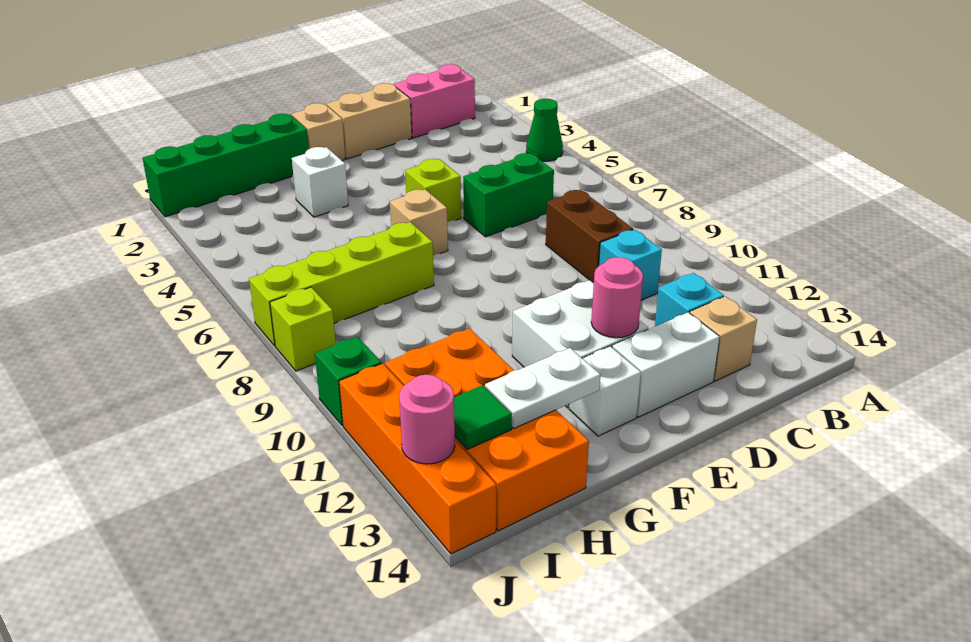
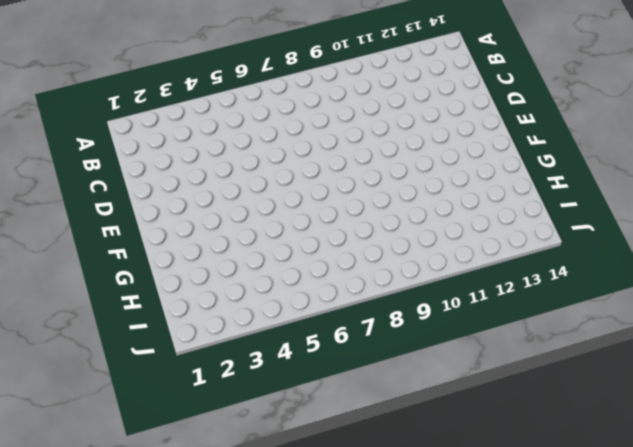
none -> green 1x1 cone [526,99,563,161]
none -> pink 1x2 brick [394,64,475,138]
none -> green 1x2 brick [463,153,554,237]

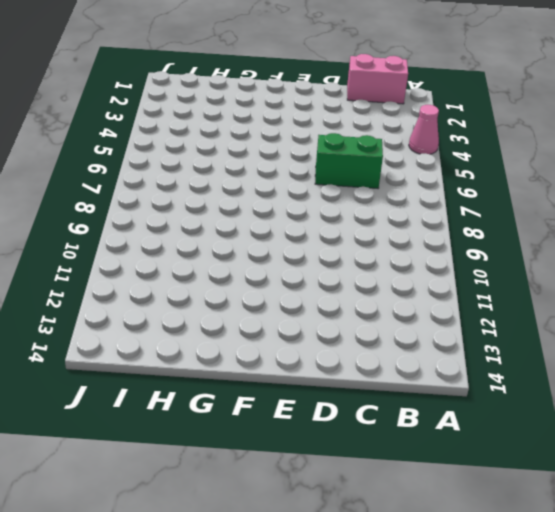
pink 1x1 cone [409,105,439,154] -> green 1x1 cone [526,99,563,161]
none -> brown 1x2 brick [546,190,633,283]
none -> cyan 1x1 brick [599,229,662,300]
none -> cyan 1x1 brick [655,273,724,326]

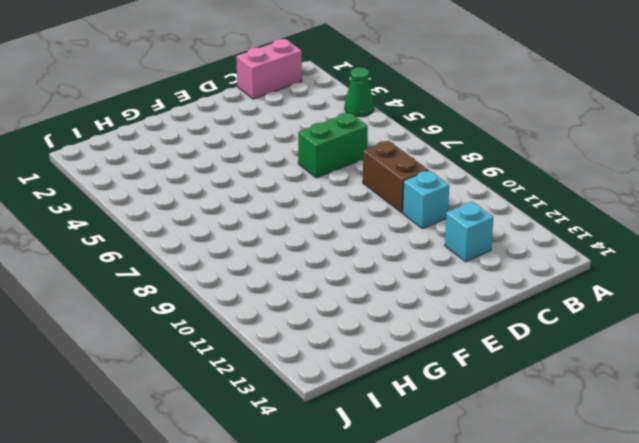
none -> tan 1x1 brick [690,296,757,381]
none -> tan 1x2 brick [327,83,412,159]
none -> white 1x2 brick [612,312,720,417]

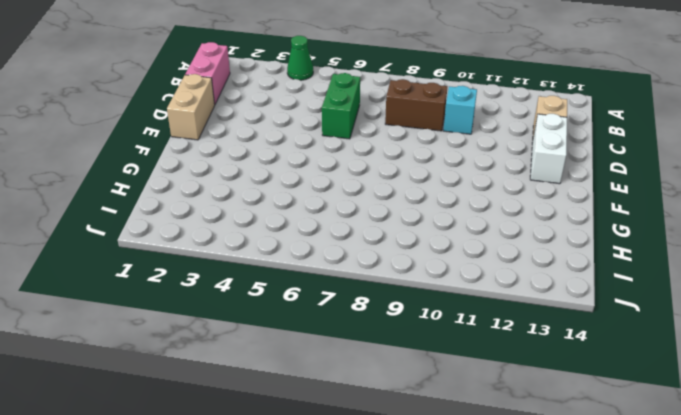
none -> cyan 1x1 brick [655,273,724,326]
none -> lime 1x1 brick [405,159,461,222]
none -> white 2x2 brick [512,280,648,408]

